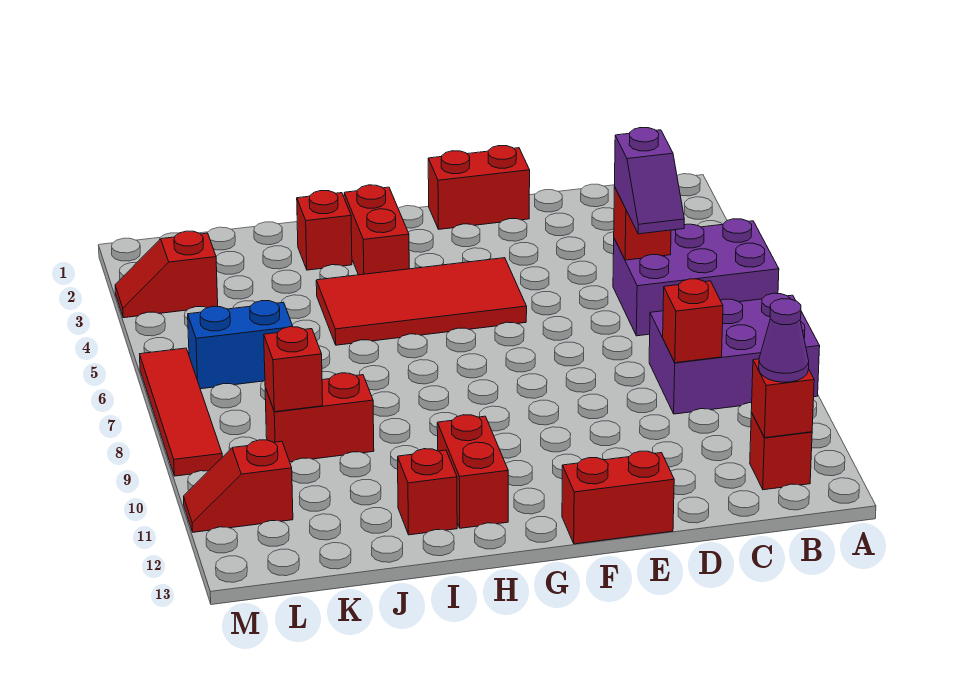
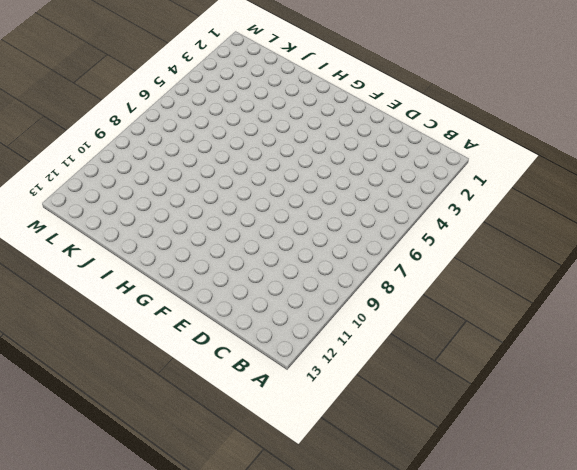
none -> purple 2x3 brick [613,219,779,336]
none -> purple 2x3 brick [649,293,820,414]
none -> red 1x1 brick [750,412,812,490]

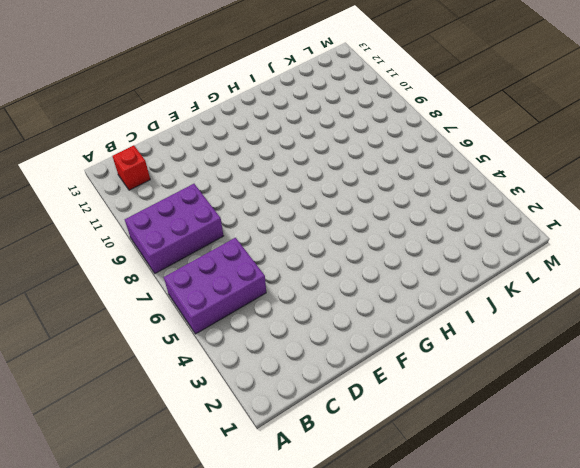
none -> red 1x2 brick [428,146,530,229]
none -> red 1x2 brick [562,451,674,544]
none -> red 2x4 tile [316,258,527,345]

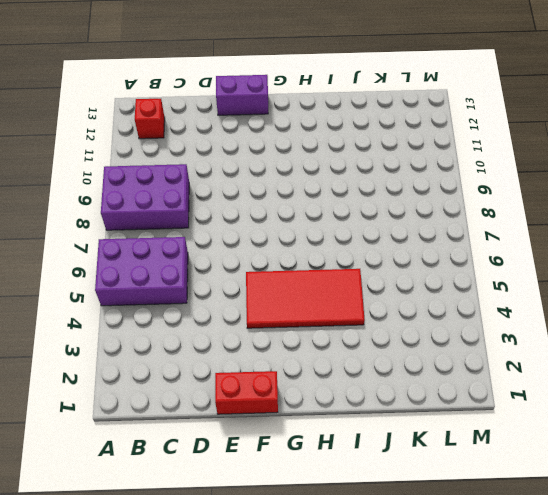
purple 1x2 brick [216,75,268,115] -> red 1x2 brick [562,451,674,544]
none -> red 1x2 brick [344,185,409,275]
none -> red 1x2 brick [437,415,508,528]
none -> red 1x1 brick [297,191,352,270]

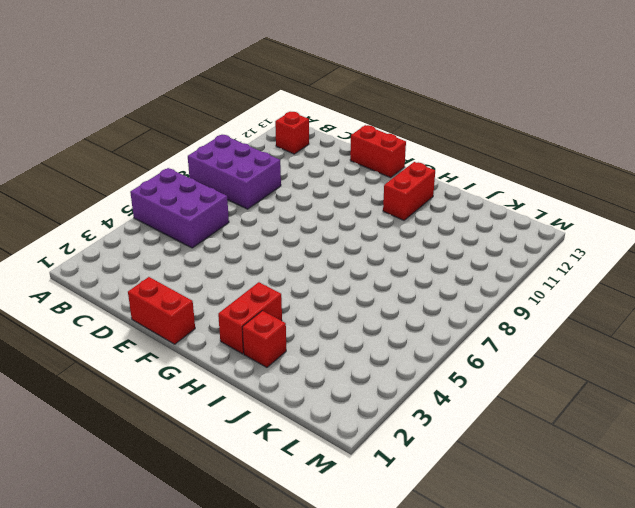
none -> red 2x4 tile [316,258,527,345]
none -> red 1x1 brick [398,449,457,535]
none -> red 1x2 brick [265,373,374,462]

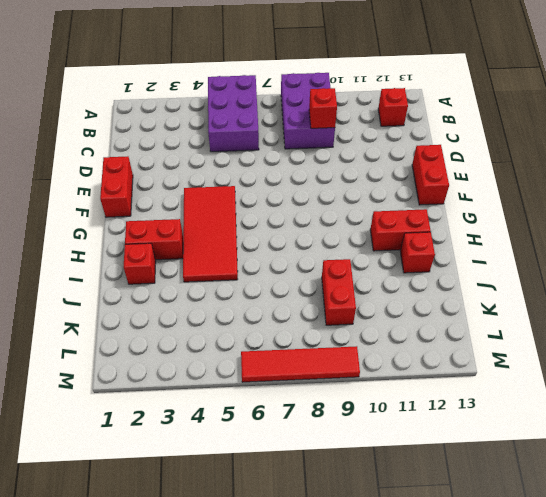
none -> blue 1x2 brick [188,301,293,389]
none -> red 1x2 slope [115,231,218,318]
none -> red 1x2 slope [184,440,293,532]

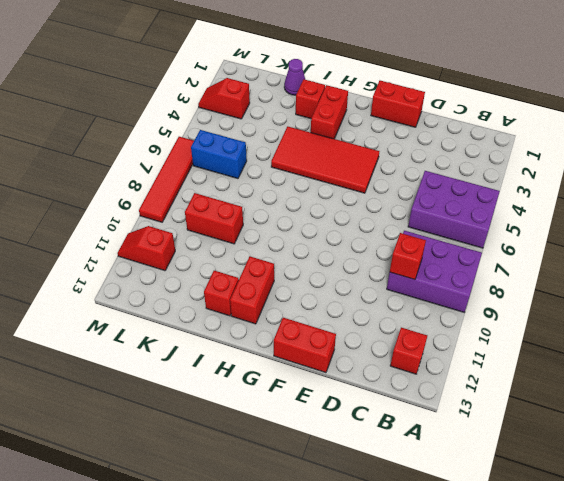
purple 1x1 cone [284,59,305,95] -> purple 1x1 cone moved to [759,299,809,382]
none -> red 1x1 brick [751,359,814,438]
none -> red 1x1 brick [614,187,671,260]
none -> red 1x1 brick [264,327,323,412]

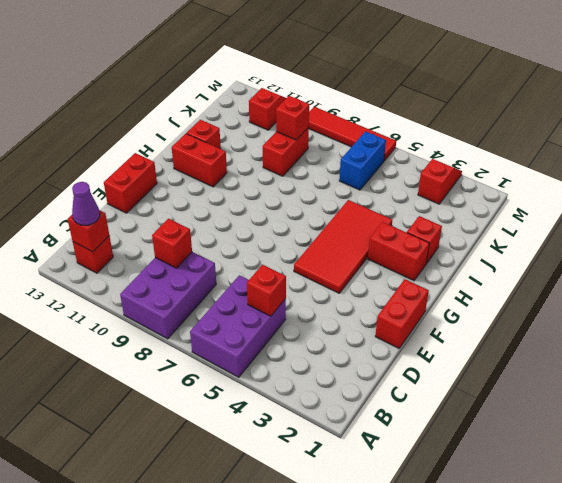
none -> purple 1x2 slope [615,128,684,234]

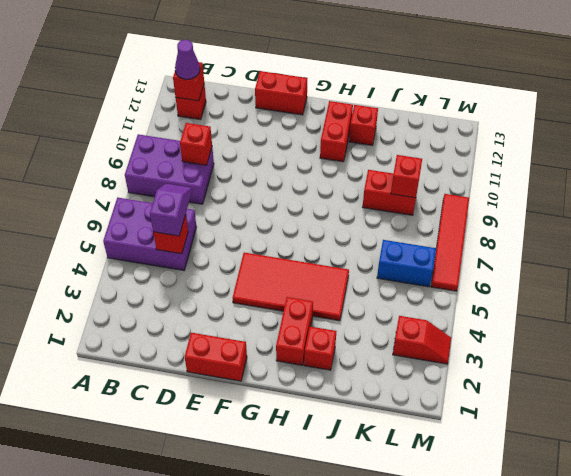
none -> red 1x2 slope [184,440,293,532]

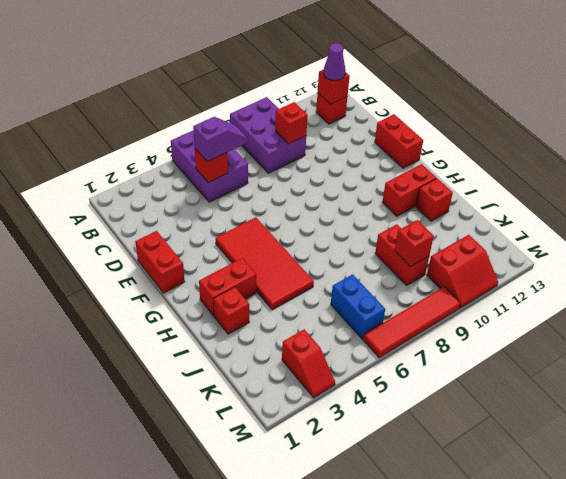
red 2x2 slope [427,235,498,308] -> red 1x2 slope [184,440,293,532]

